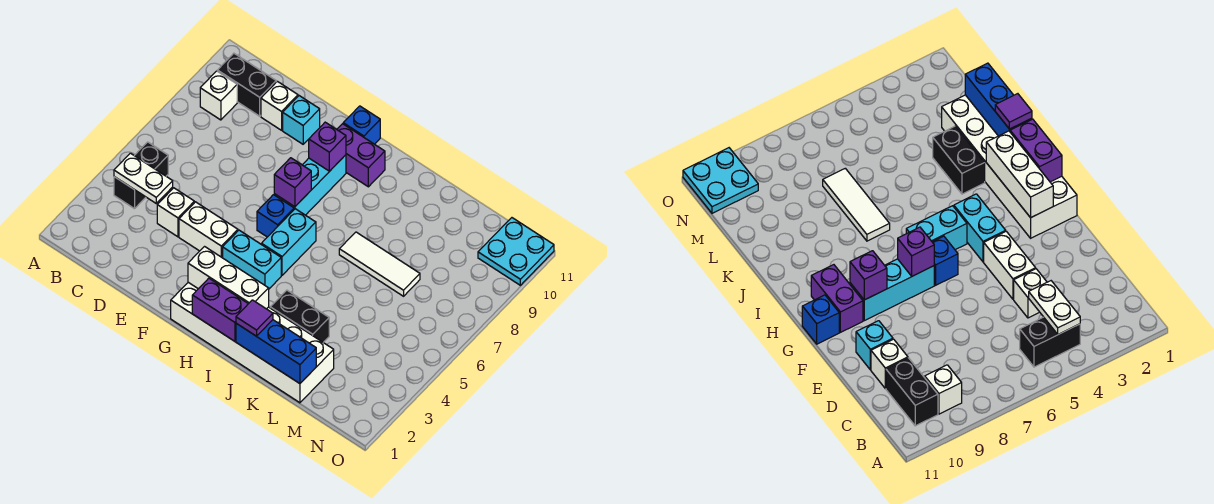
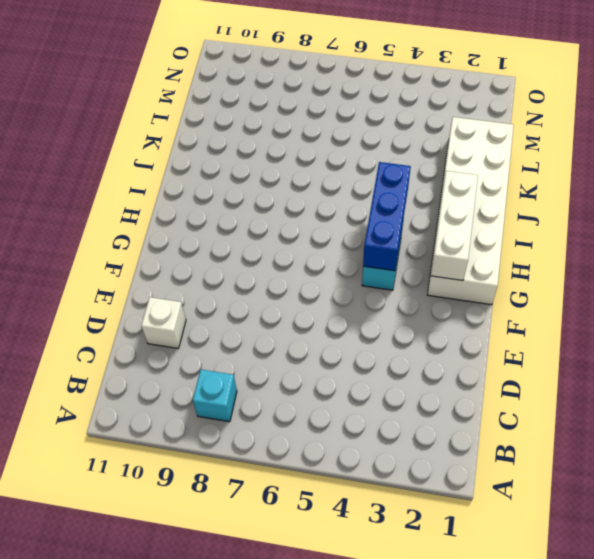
cyan 1x1 brick [193,370,237,422] -> cyan 1x1 brick moved to [283,96,320,144]
blue 1x3 brick [363,162,411,271] -> blue 1x3 brick moved to [236,320,316,384]
none -> black 1x2 brick [114,142,168,209]
none -> white 1x1 brick [200,71,237,120]
none -> black 1x2 brick [217,53,276,116]

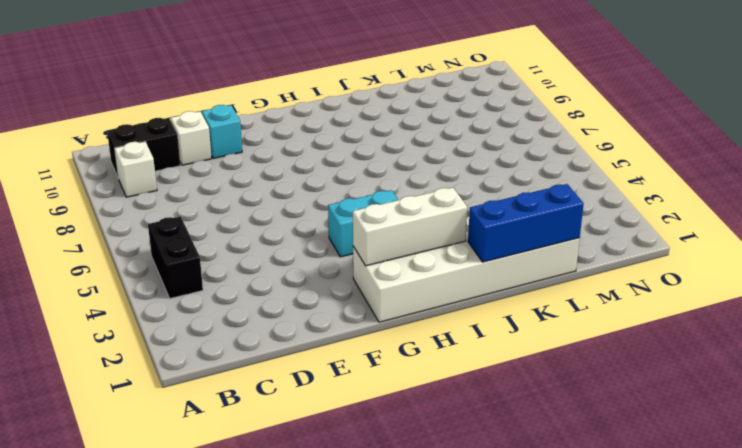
none -> white 1x1 brick [157,188,194,237]
none -> white 1x2 brick [179,202,238,258]
none -> blue 1x1 brick [257,195,294,237]

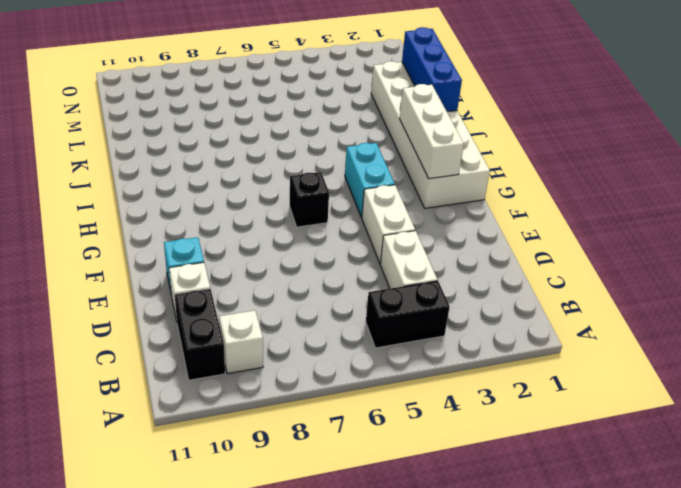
white 1x2 brick [380,231,437,289] -> white 1x1 brick [157,188,194,237]
black 1x1 brick [290,172,329,227] -> blue 1x1 brick [257,195,294,237]
none -> cyan 1x3 brick [274,155,346,215]
none -> purple 1x2 brick [337,124,385,187]
none -> blue 1x1 brick [343,106,380,144]

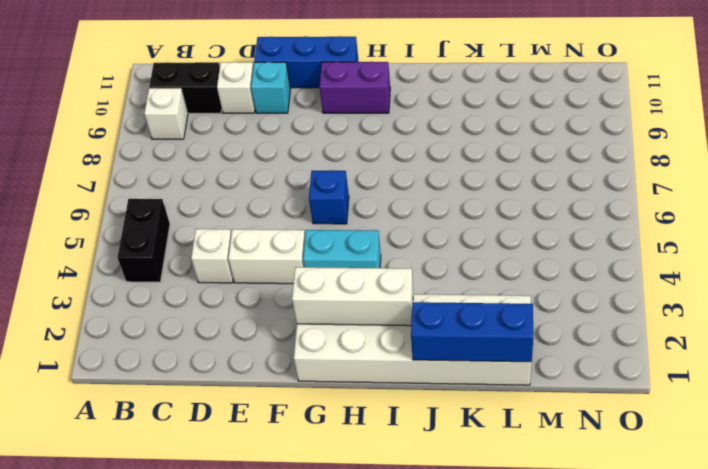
blue 1x3 brick [254,36,359,88] -> blue 1x1 brick [343,106,380,144]
none -> cyan 1x3 brick [274,155,346,215]
none -> cyan 1x2 brick [261,209,316,275]
none -> black 1x2 brick [270,290,329,342]

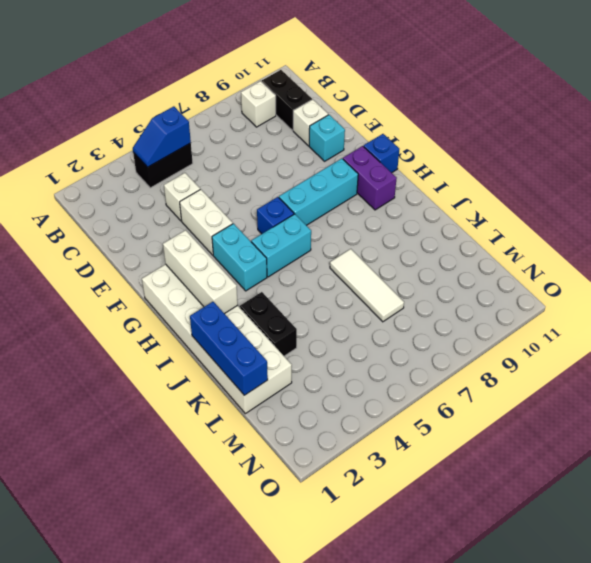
blue 1x2 slope [133,106,191,167] -> white 1x2 plate [114,153,173,203]
none -> cyan 2x2 plate [478,218,554,285]
none -> purple 1x1 brick [274,158,311,207]
none -> purple 1x1 brick [309,122,346,171]

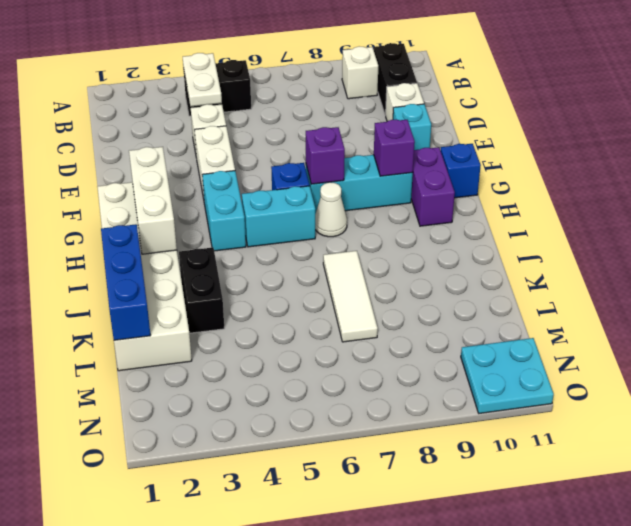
white 1x1 cone [315,182,347,237] -> none
none -> purple 1x2 brick [192,278,248,341]
none -> purple 1x1 tile [236,300,273,336]

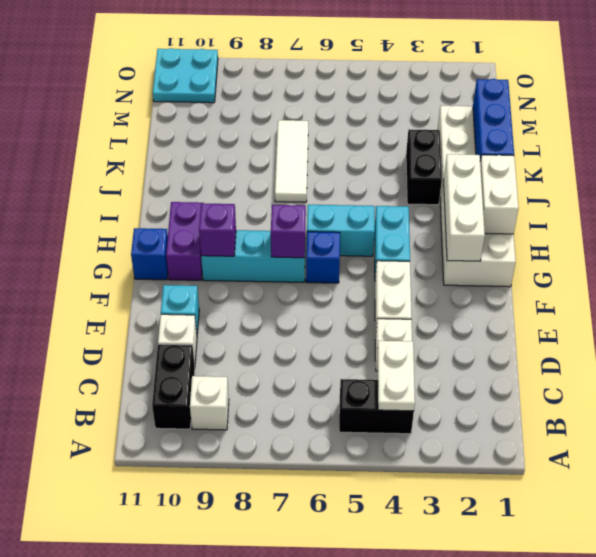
white 1x2 brick [480,155,519,234] -> purple 1x2 brick [192,278,248,341]
none -> purple 1x1 tile [236,300,273,336]

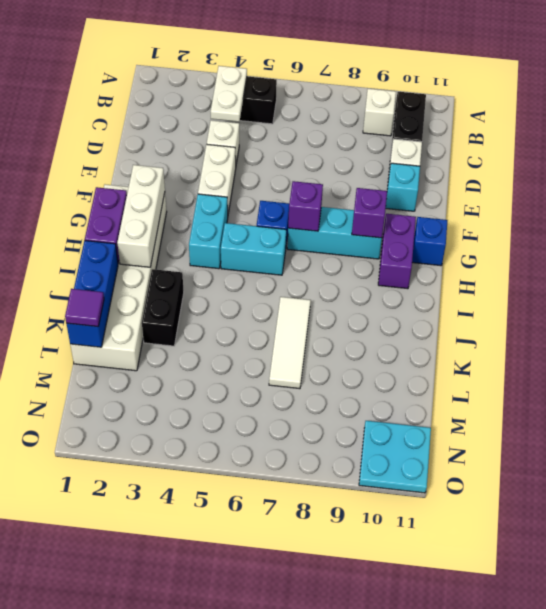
purple 1x1 tile [65,289,104,327] -> purple 1x1 tile moved to [236,300,273,336]

